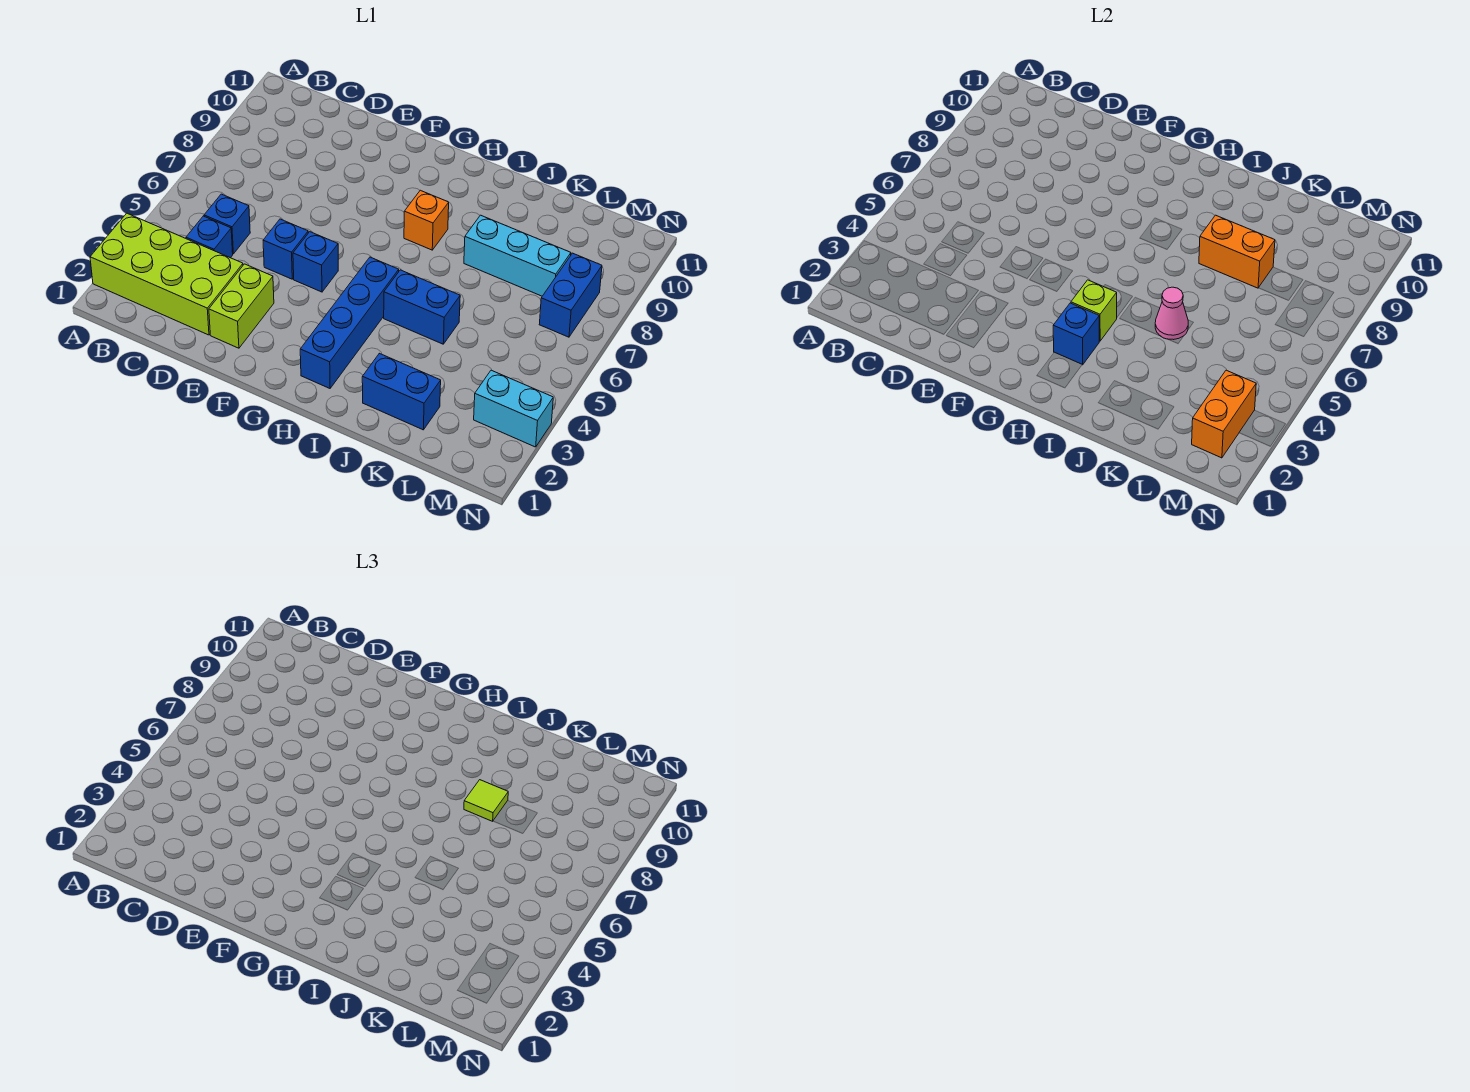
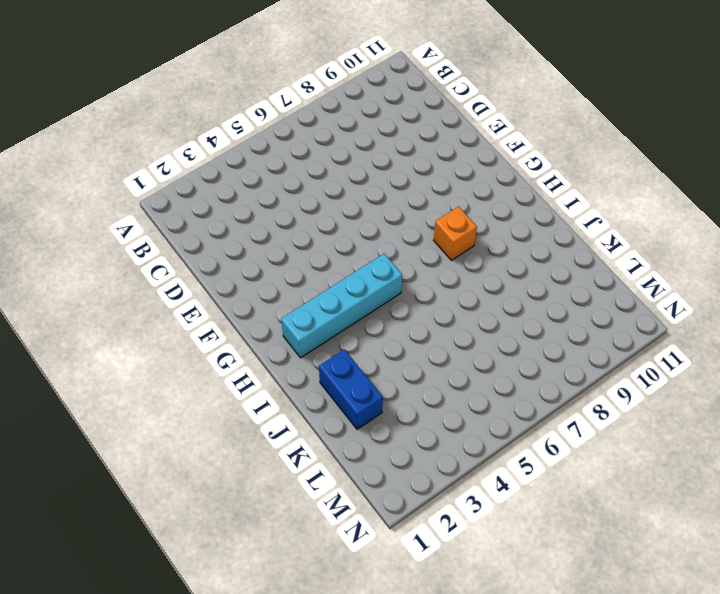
cyan 1x4 brick [281,254,402,358] -> blue 1x4 brick [300,257,399,388]
none -> lime 2x4 brick [90,213,243,335]
none -> blue 1x1 brick [186,216,233,258]
none -> blue 1x1 brick [204,194,250,254]

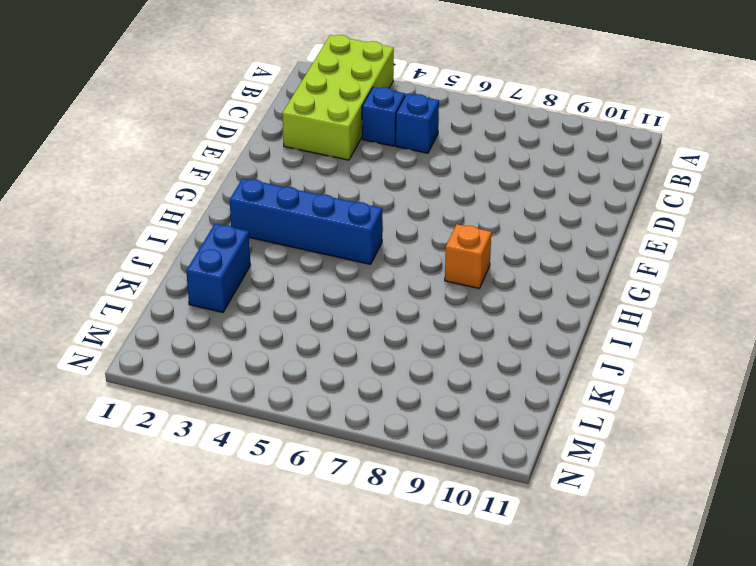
none -> lime 1x2 brick [209,264,274,348]
none -> blue 1x1 brick [263,219,308,279]
none -> blue 1x1 brick [293,232,338,292]

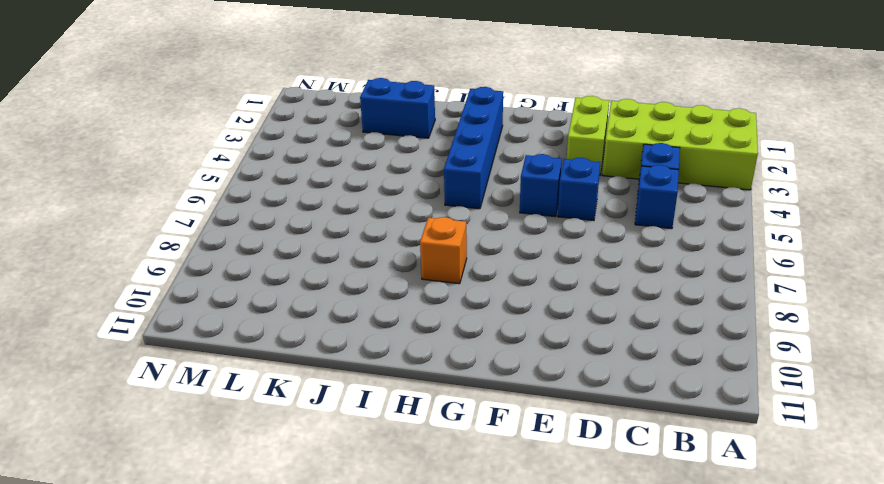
none -> blue 1x2 brick [384,270,460,344]
none -> cyan 1x3 brick [464,215,571,296]
none -> cyan 1x2 brick [474,370,553,447]

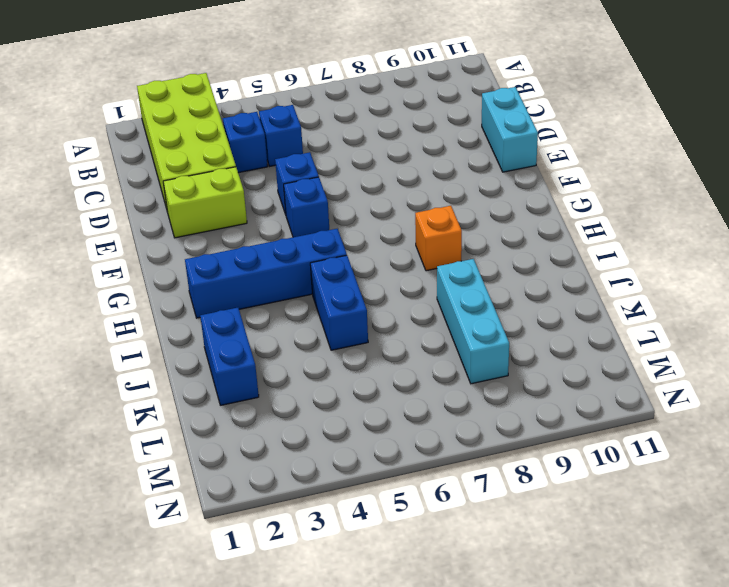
cyan 1x2 brick [482,87,538,172] -> cyan 1x2 brick moved to [474,370,553,447]
none -> blue 1x2 brick [539,253,602,337]
none -> blue 1x1 brick [1053,303,1099,365]
none -> lime 1x1 brick [1071,280,1117,341]

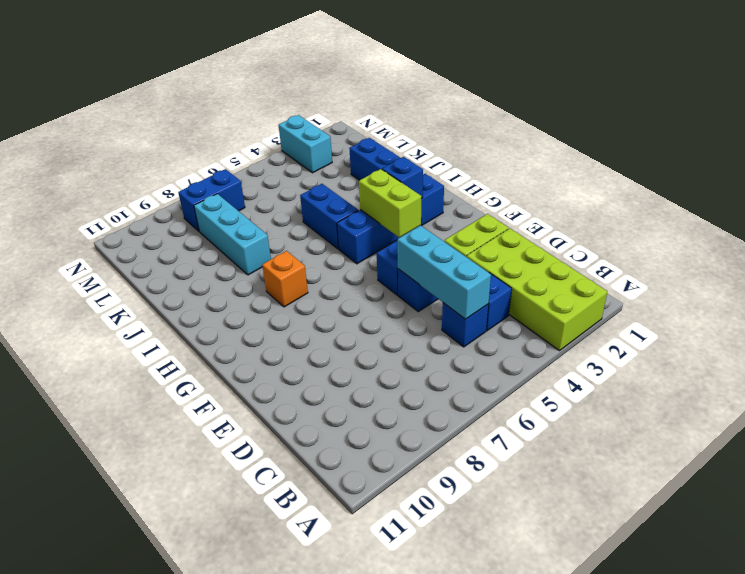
cyan 1x3 brick [397,225,491,319] -> none
lime 1x2 brick [359,169,421,238] -> lime 1x1 brick [1071,280,1117,341]
none -> pink 1x1 cone [1155,287,1188,340]
none -> orange 1x2 brick [1199,215,1275,288]
none -> orange 1x2 brick [1192,370,1256,458]

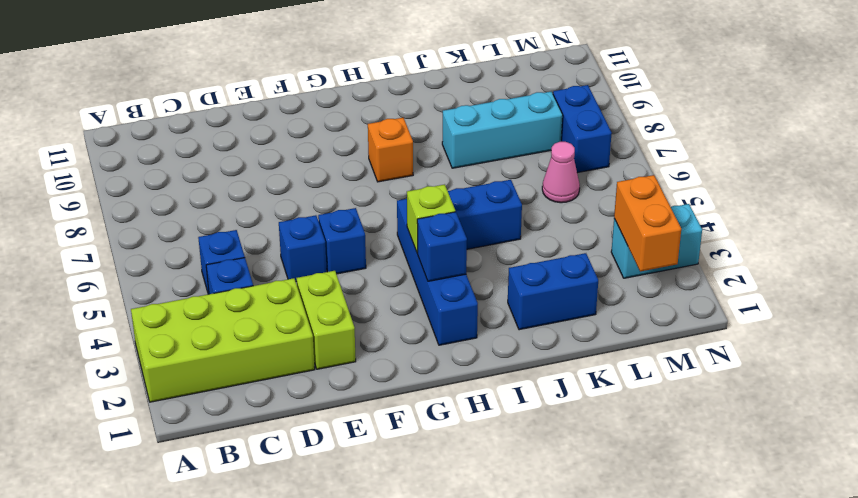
pink 1x1 cone [542,142,580,203] -> pink 1x1 cone moved to [1155,287,1188,340]
none -> orange 1x2 brick [1199,215,1275,288]
none -> lime 1x1 tile [464,780,508,821]

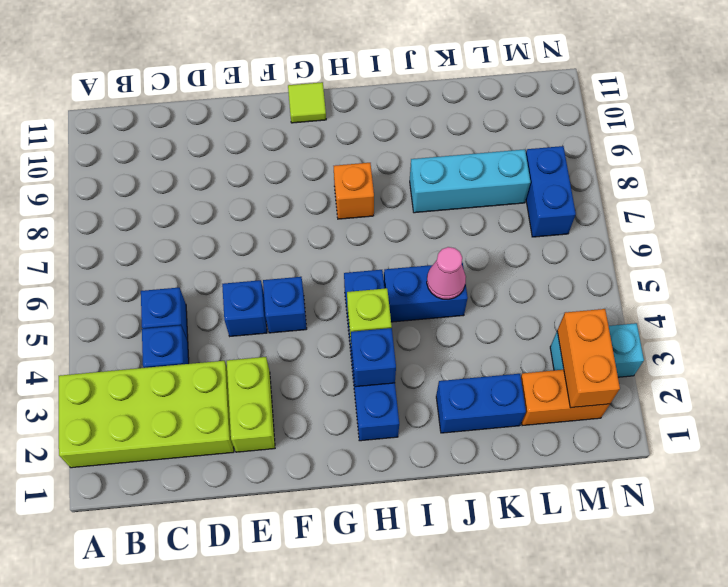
lime 1x1 tile [288,82,326,123] -> lime 1x1 tile moved to [464,780,508,821]
orange 1x2 brick [521,370,610,426] -> orange 1x2 brick moved to [1199,215,1275,288]

